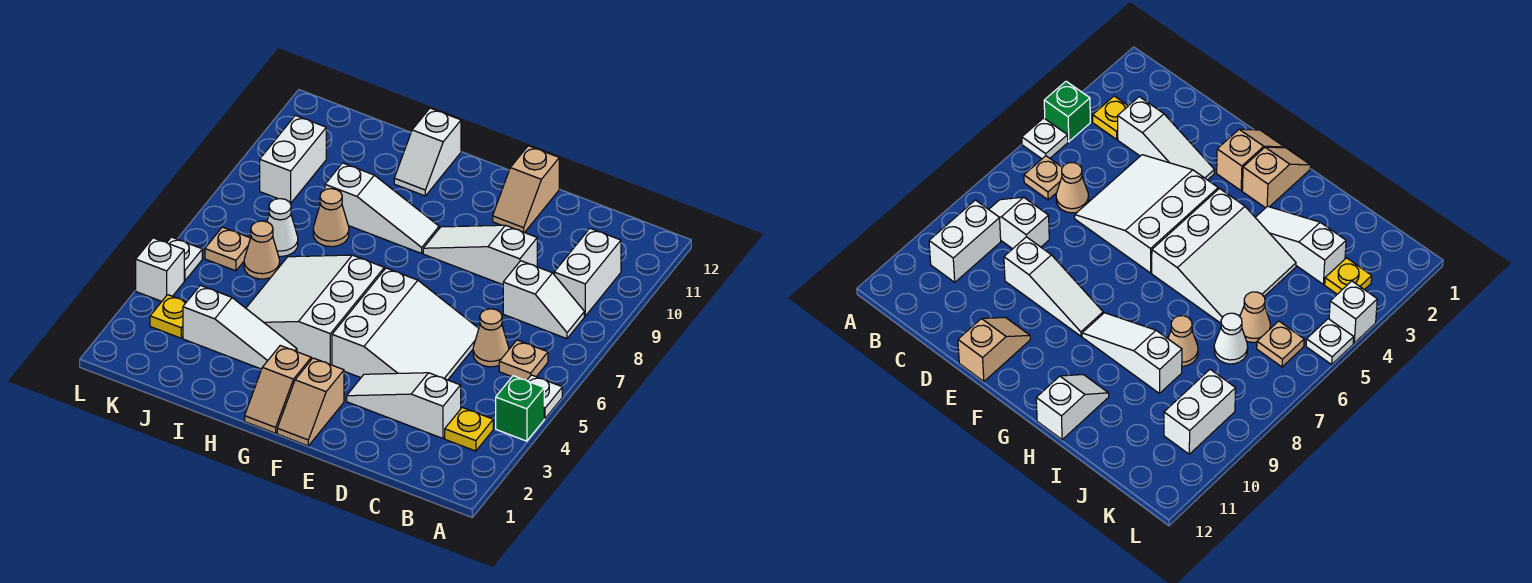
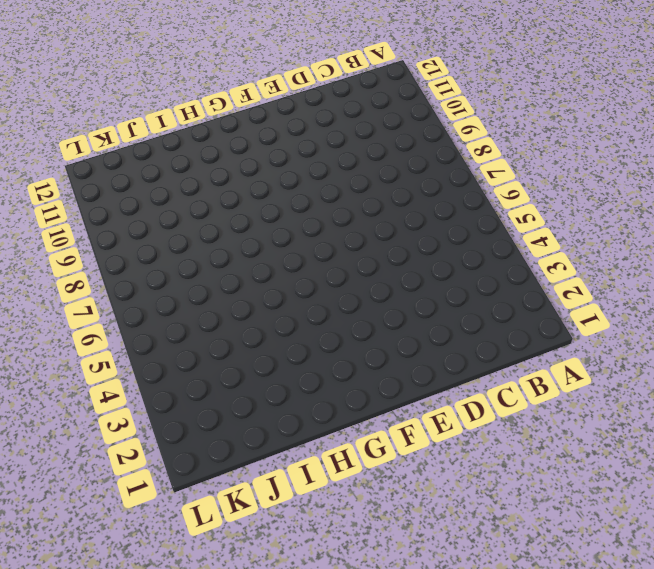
none -> green 1x1 brick [496,376,544,441]
none -> white 1x1 plate [527,375,562,419]
none -> yellow 1x1 plate [445,408,493,451]

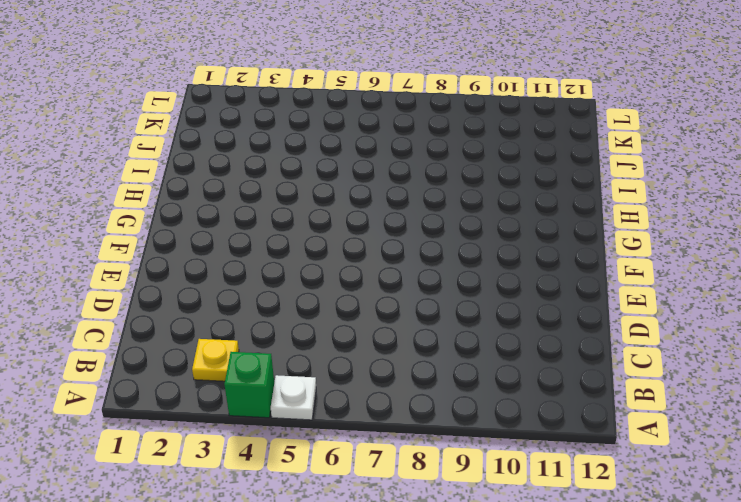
none -> tan 1x1 plate [499,340,548,380]
none -> white 1x2 slope [503,261,584,339]
none -> white 1x2 brick [554,228,621,316]

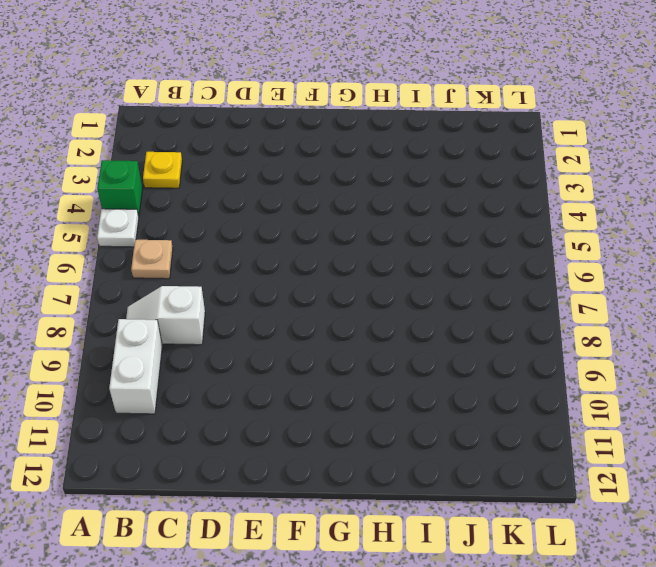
none -> white 1x3 slope [347,373,461,438]
none -> tan 1x1 cone [473,309,509,367]
none -> white 3x3 slope [332,268,479,380]

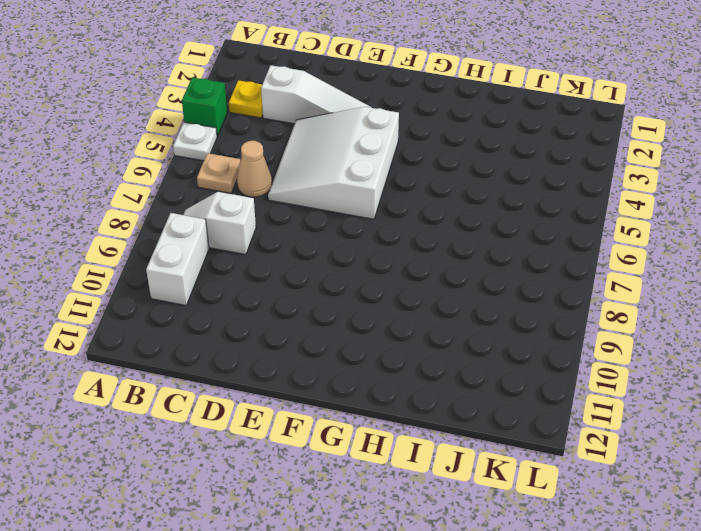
none -> white 1x3 slope [423,225,537,285]
none -> tan 1x2 slope [493,146,559,233]
none -> tan 1x2 slope [277,358,344,446]

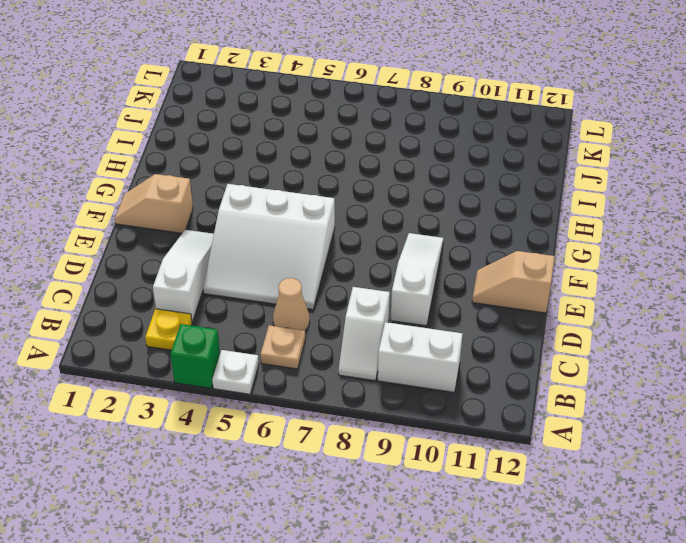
none -> tan 1x2 slope [245,345,311,433]
none -> white 3x3 slope [246,255,384,365]
none -> white 1x3 slope [325,163,439,253]

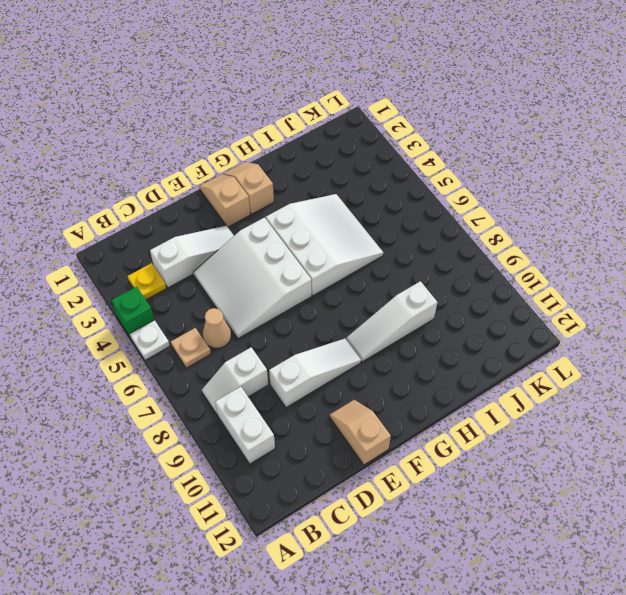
none -> white 1x3 slope [183,285,297,369]
none -> white 1x2 slope [394,108,461,196]
none -> tan 1x1 cone [313,189,349,247]

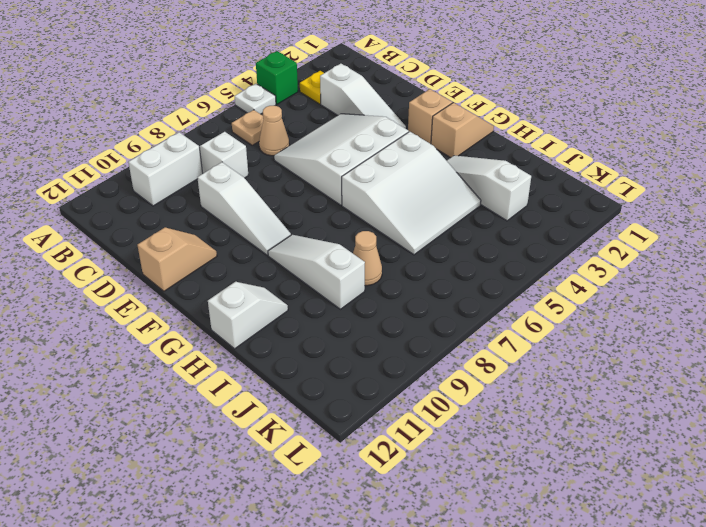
none -> tan 1x1 cone [244,221,280,279]
none -> white 1x1 cone [267,199,298,256]
none -> yellow 1x1 plate [150,295,186,338]

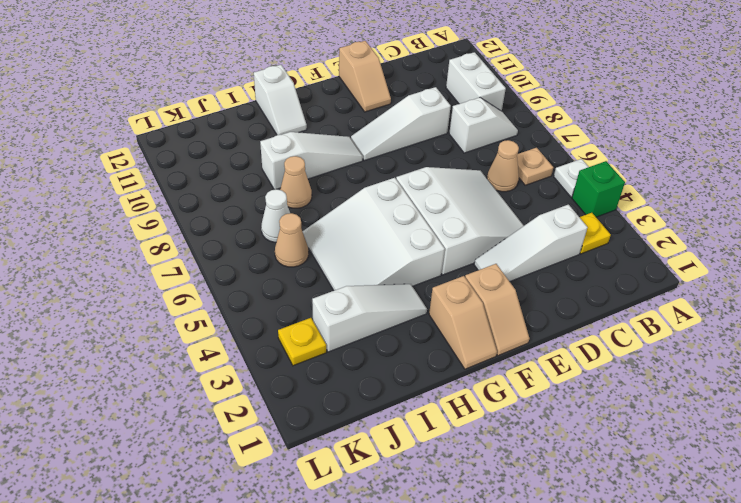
none -> tan 1x1 plate [205,227,250,271]
none -> white 1x2 brick [260,115,326,203]
none -> white 1x1 brick [136,238,184,301]

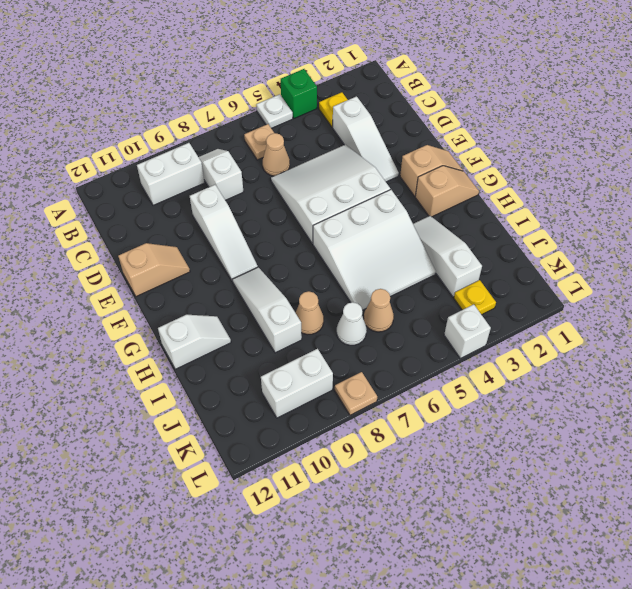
tan 1x1 plate [335,372,377,415] -> tan 1x1 plate moved to [205,227,250,271]
none -> white 1x1 plate [167,237,202,281]

